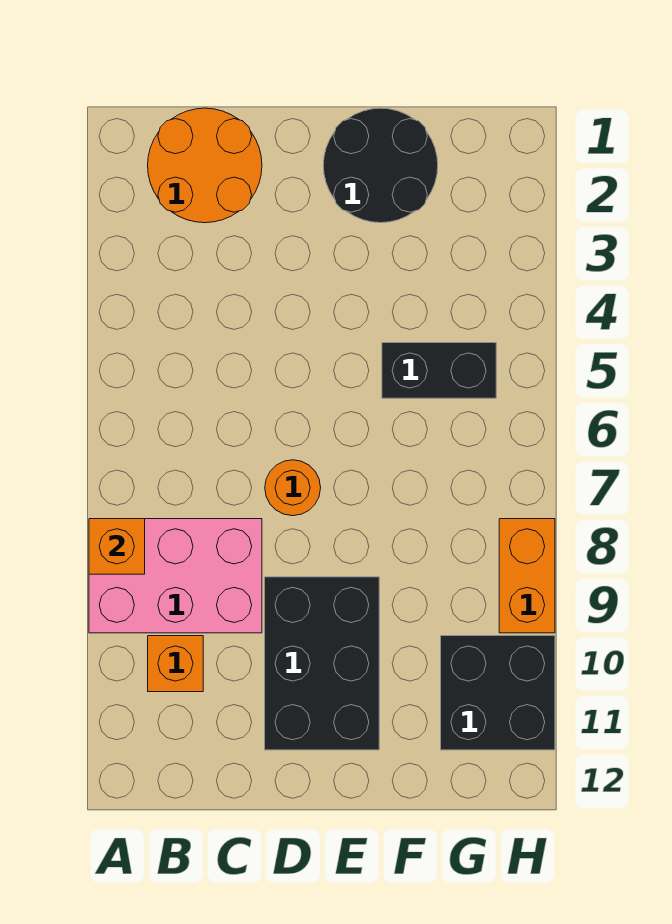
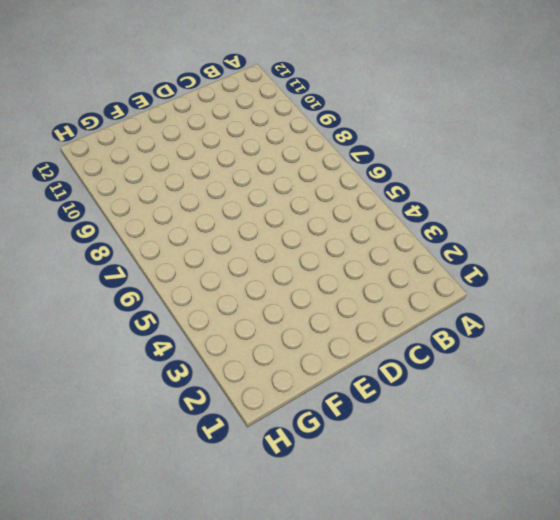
none -> pink 2x3 brick [89,519,262,633]
none -> orange 2x2 round brick [148,108,262,223]

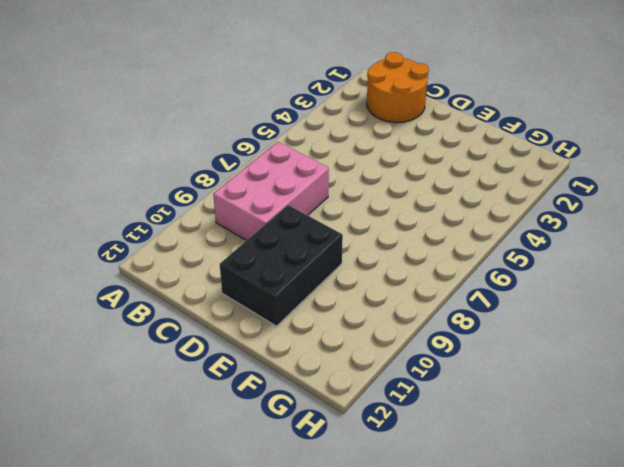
pink 2x3 brick [213,142,329,240] -> pink 2x3 brick turned to [89,519,262,633]
none -> orange 1x1 brick [148,636,203,692]
none -> orange 1x1 round brick [265,460,321,516]

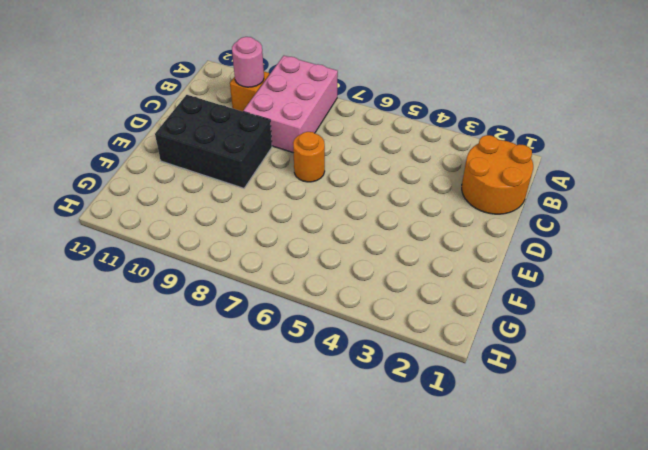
pink 1x1 round brick [232,37,264,87] -> none
none -> black 2x2 round brick [323,108,438,223]
none -> black 1x2 brick [382,343,496,398]

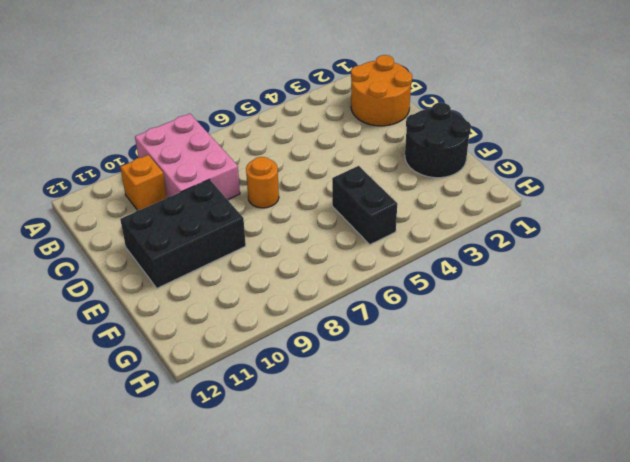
none -> black 2x2 brick [441,636,555,750]
none -> orange 1x2 brick [499,519,555,633]

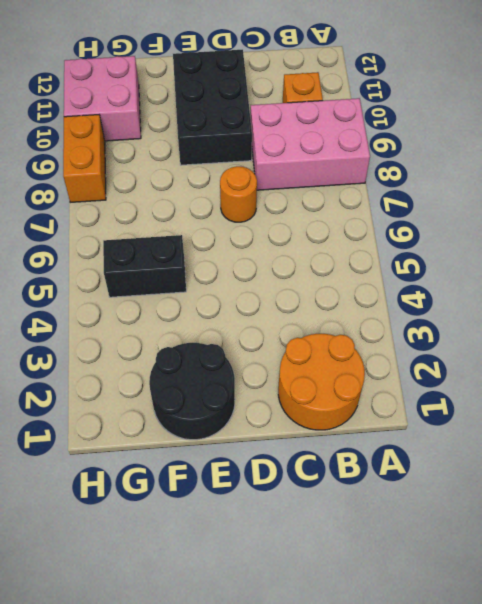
pink 2x2 brick [64,56,141,141] -> black 2x2 brick [441,636,555,750]
none -> orange 1x1 brick [89,519,145,574]

